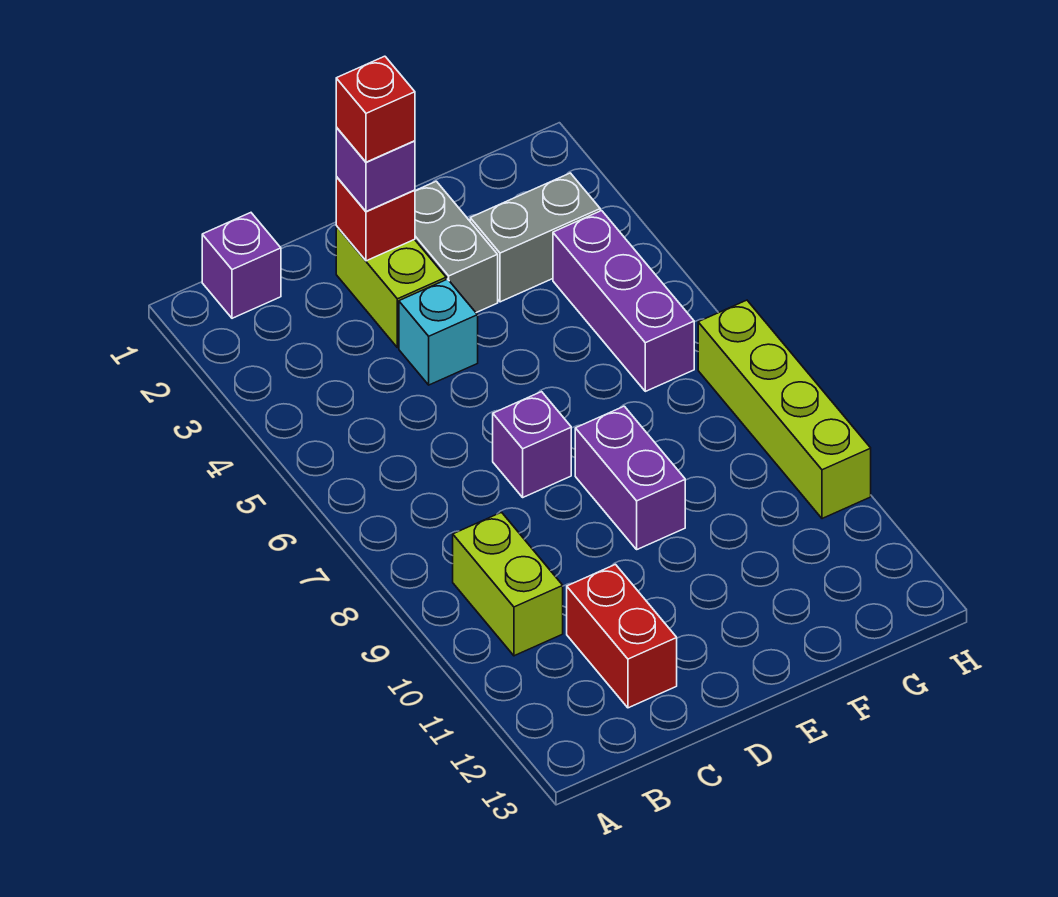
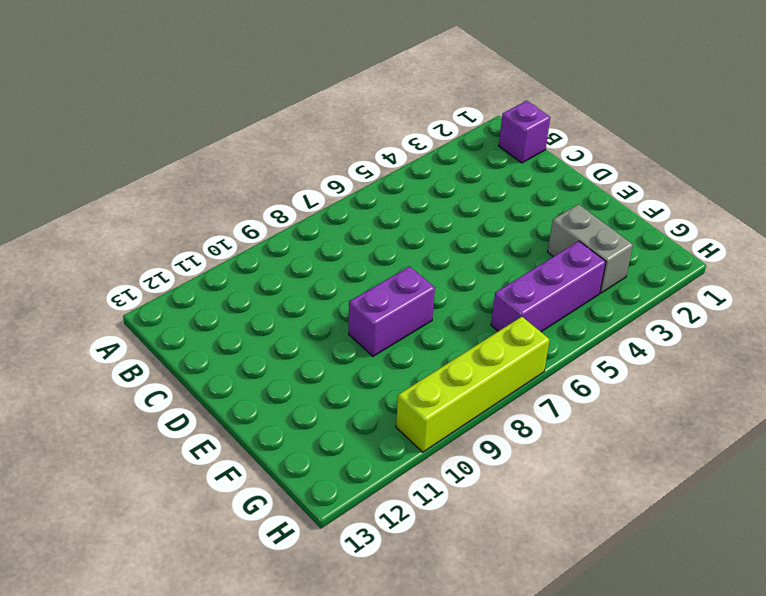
none -> lime 1x2 brick [453,512,563,656]
none -> red 1x2 brick [567,565,677,708]
none -> lime 1x2 brick [336,226,446,348]

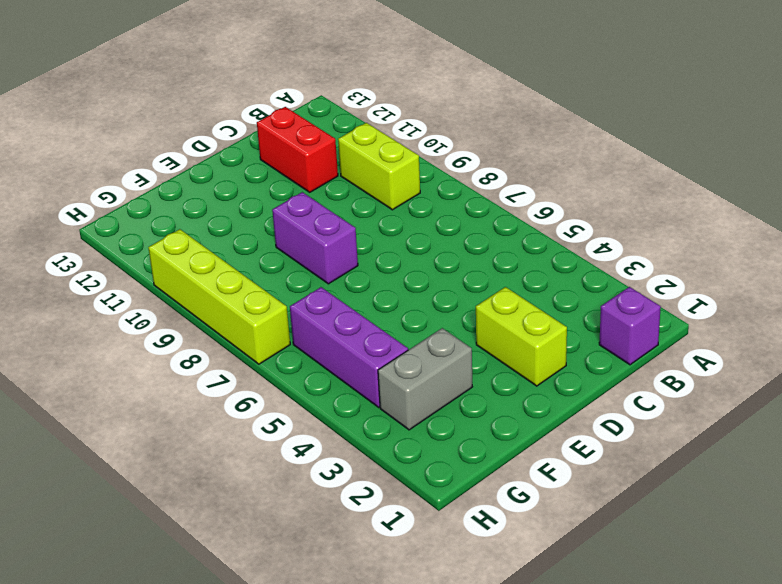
none -> cyan 1x1 brick [399,279,478,385]
none -> purple 1x1 brick [493,392,571,497]
none -> grey 1x2 brick [415,181,498,313]

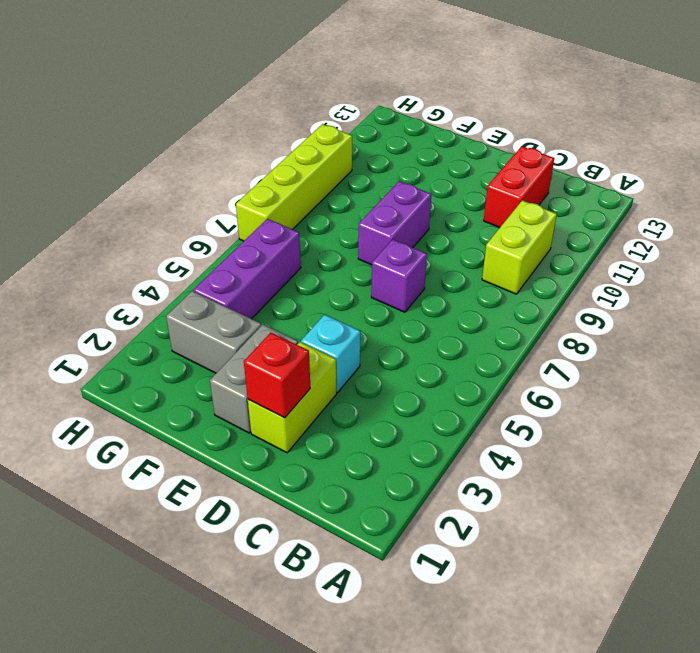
none -> purple 1x1 brick [202,213,281,318]
none -> purple 1x1 brick [336,127,415,211]
none -> red 1x1 brick [336,56,415,162]

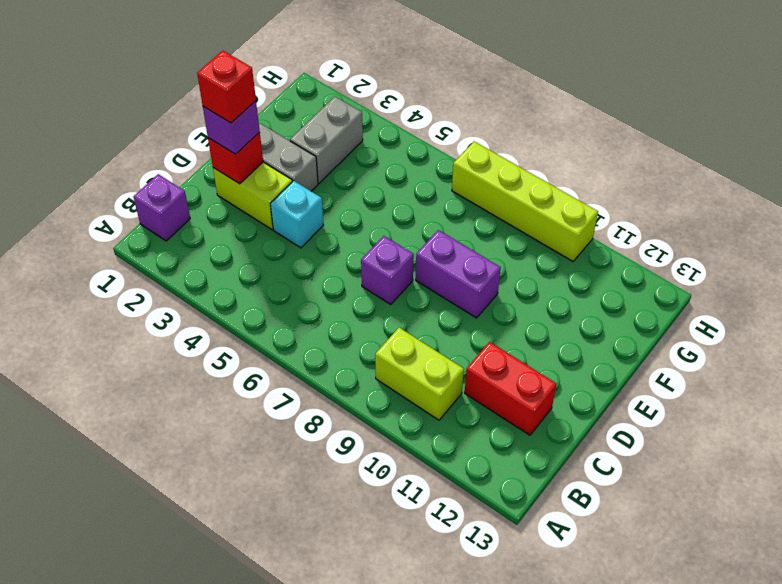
none -> purple 1x3 brick [553,211,694,391]

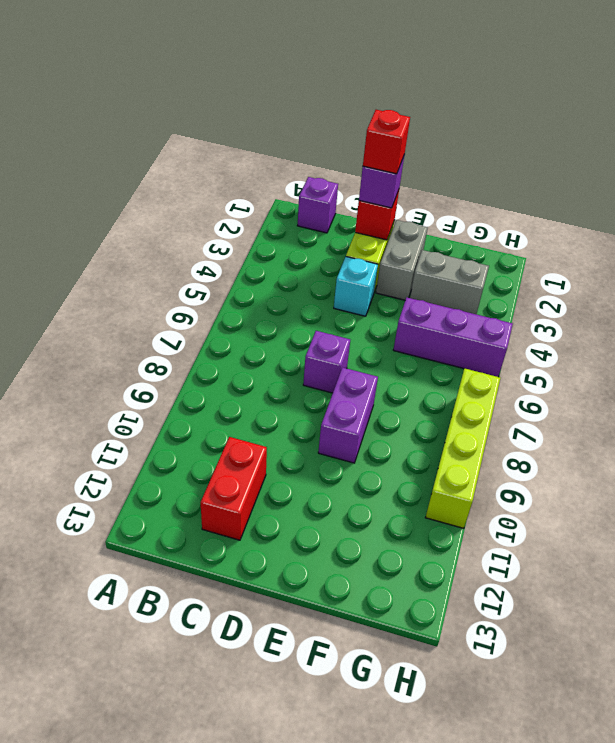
purple 1x3 brick [393,298,513,377] -> purple 1x3 brick turned to [553,211,694,391]
none -> lime 1x2 brick [453,512,563,656]

